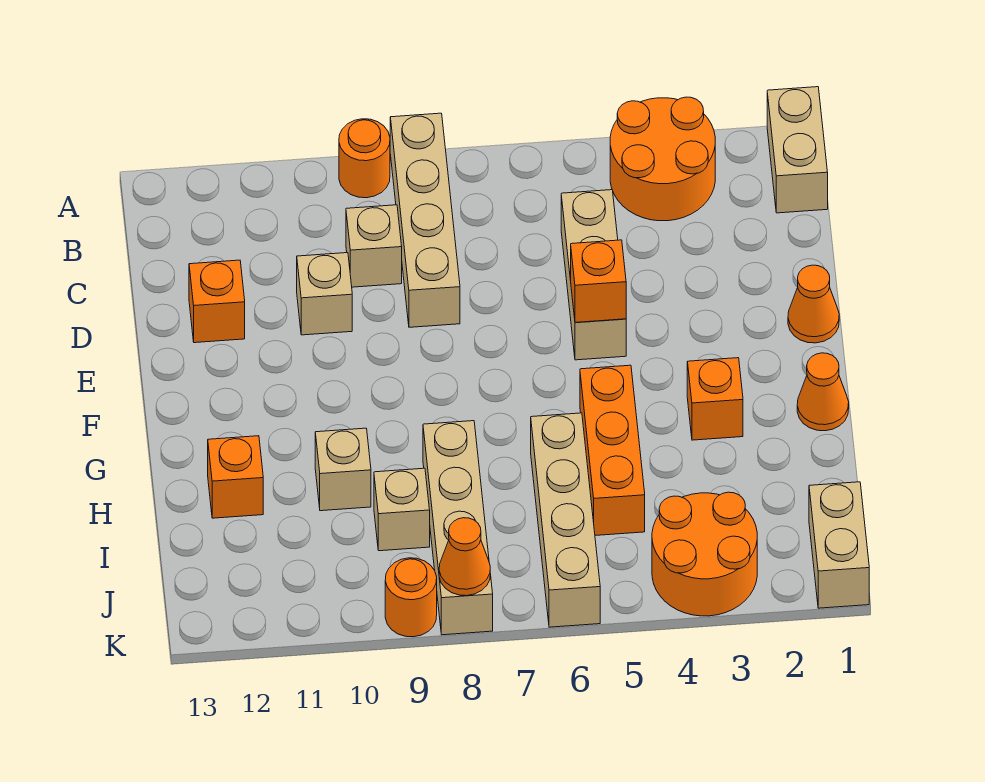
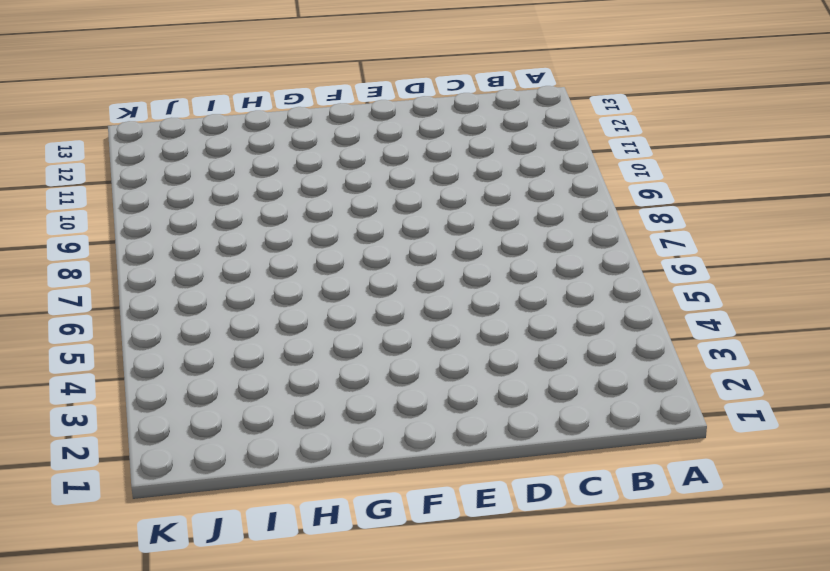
none -> tan 1x2 brick [767,87,828,213]
none -> orange 2x2 round brick [610,97,715,221]
none -> tan 1x4 brick [390,113,460,327]

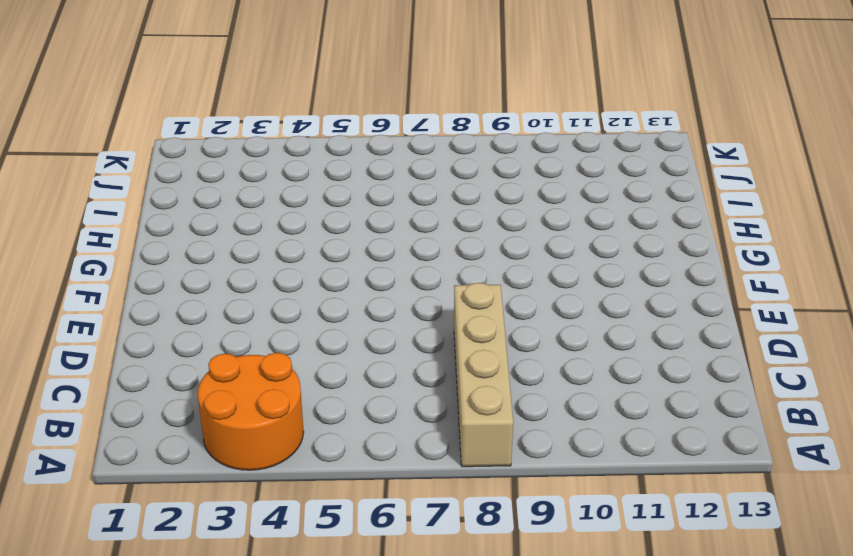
none -> tan 1x2 brick [767,87,828,213]
none -> orange 1x1 round brick [339,119,390,198]
none -> tan 1x3 brick [561,190,626,360]

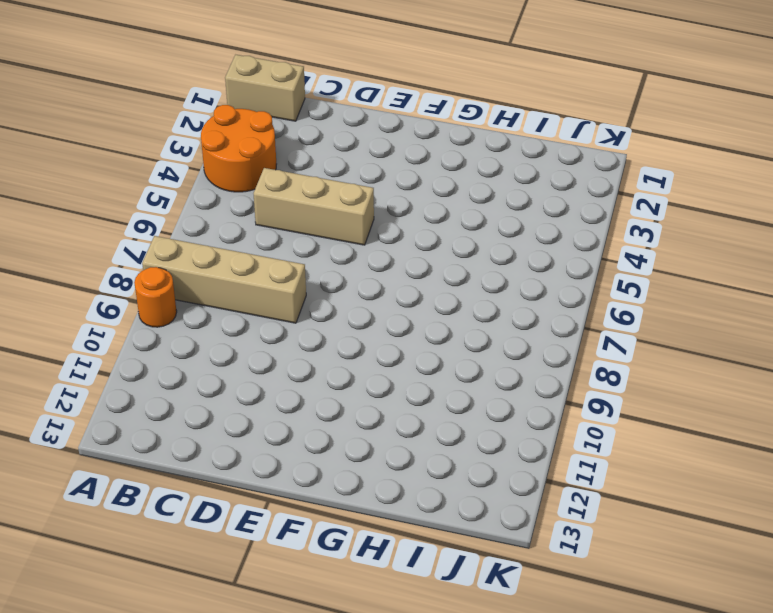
none -> tan 1x1 brick [346,205,402,287]
none -> tan 1x1 brick [297,253,352,335]
none -> orange 1x1 brick [189,260,245,343]

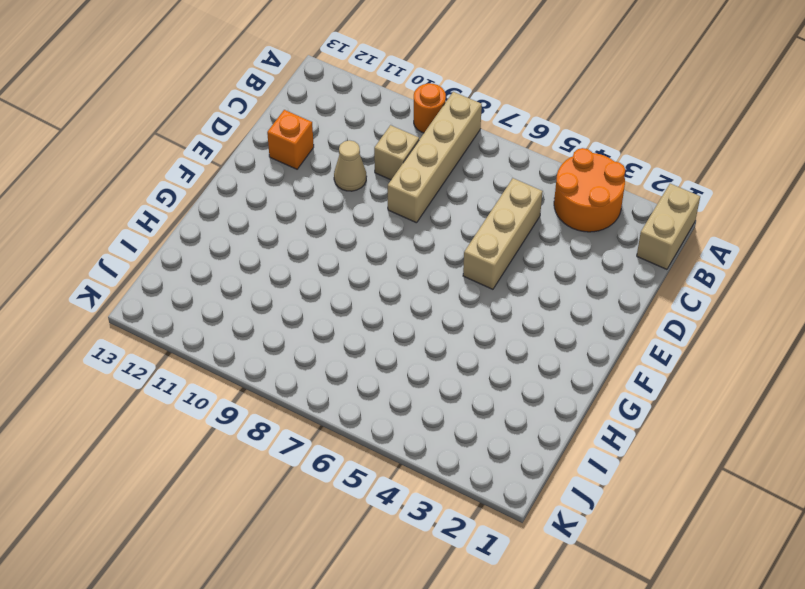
tan 1x1 cone [334,140,366,191] -> tan 1x1 brick [297,253,352,335]
none -> orange 1x1 cone [788,265,839,343]
none -> orange 1x1 cone [797,353,849,431]
none -> orange 1x1 brick [687,358,743,440]

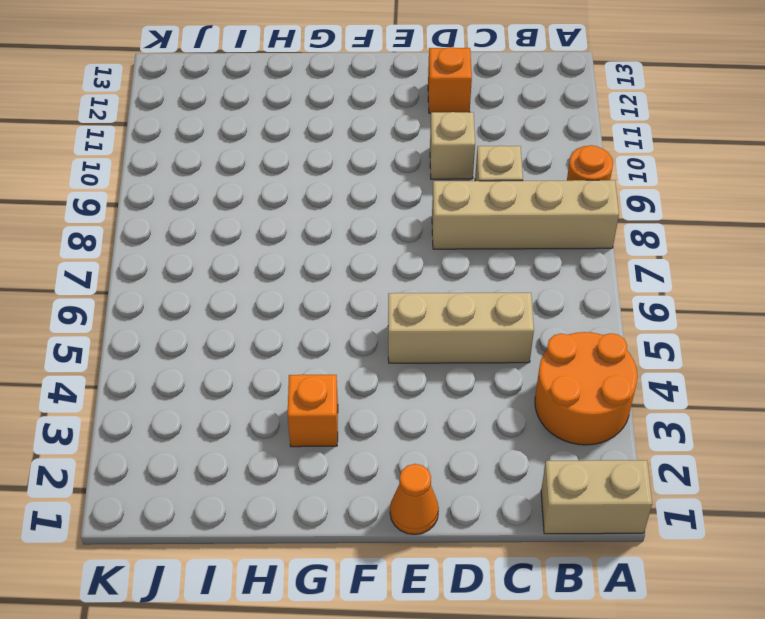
none -> orange 1x1 cone [797,353,849,431]
none -> orange 1x3 brick [580,365,645,536]
none -> tan 1x4 brick [531,413,600,627]

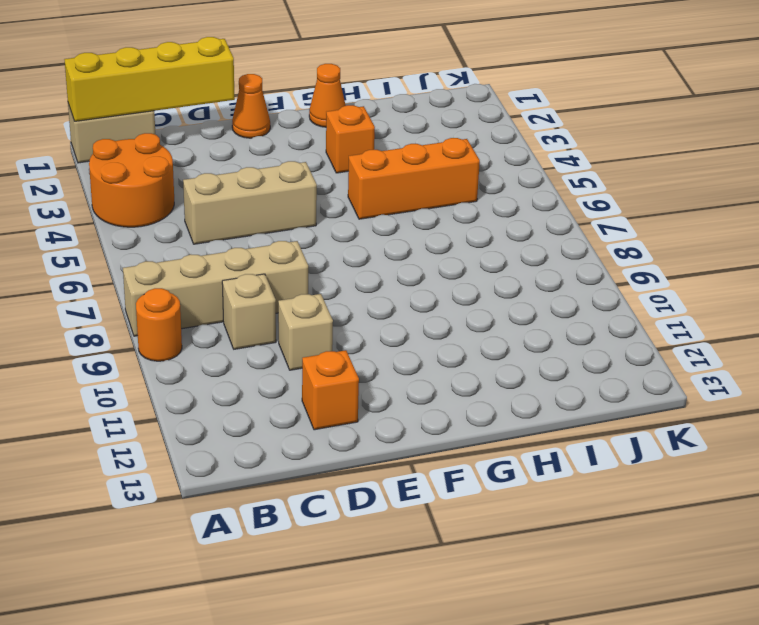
yellow 1x4 brick [64,37,235,121] -> none
none -> tan 1x4 brick [531,413,600,627]
none -> tan 1x4 brick [423,421,493,635]
none -> tan 1x1 brick [315,428,371,511]

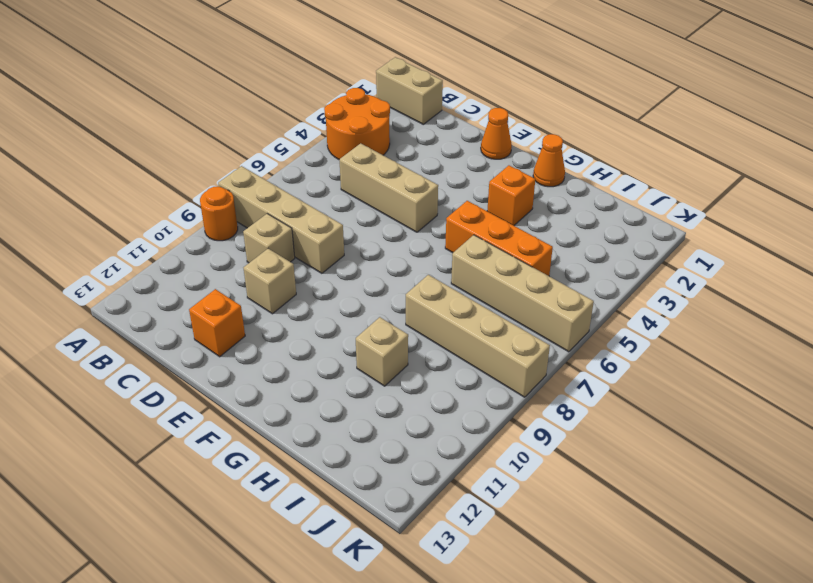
none -> orange 1x1 brick [208,436,263,518]
none -> tan 1x1 brick [374,468,430,551]
none -> tan 1x2 brick [809,482,869,608]

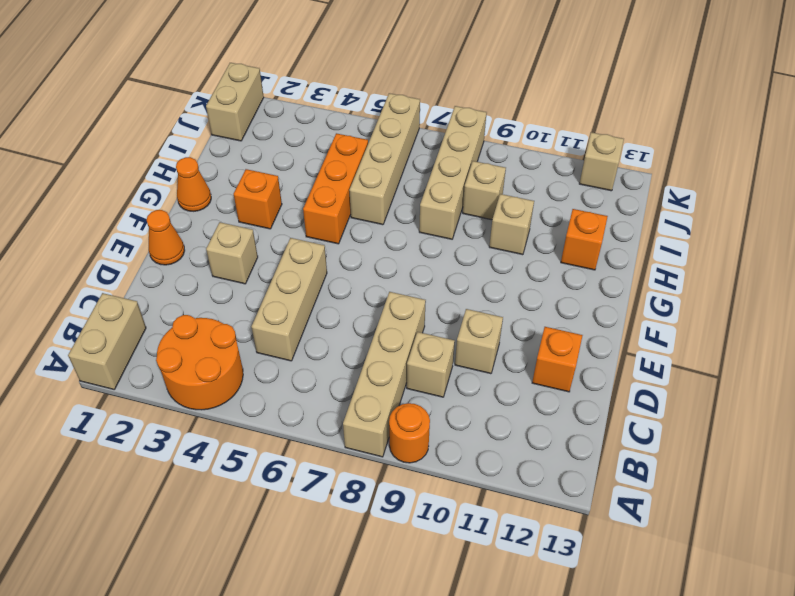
tan 1x1 brick [206,222,258,284] -> none
tan 1x1 brick [579,132,624,191] -> none
none -> orange 2x2 round brick [652,492,757,616]
none -> orange 1x1 round brick [385,558,437,637]
none -> orange 1x1 brick [571,240,626,322]

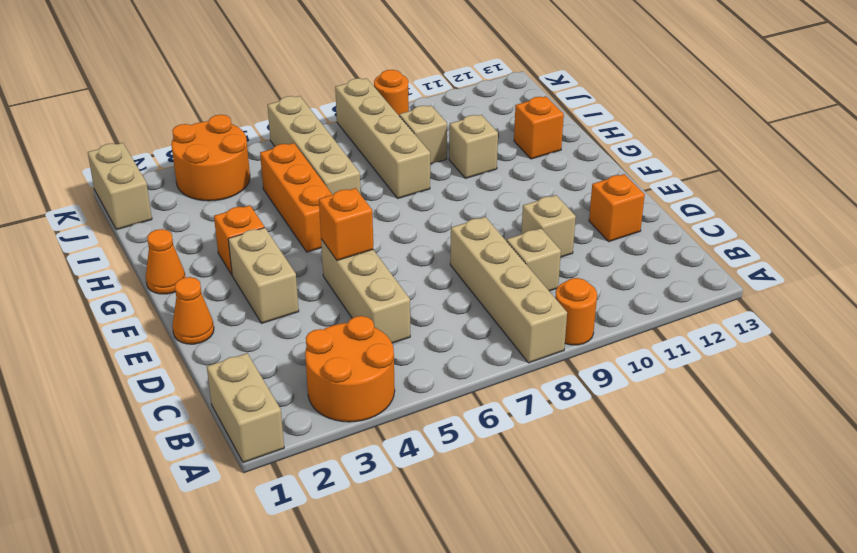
tan 1x2 brick [228,228,299,323] -> none
none -> orange 1x1 cone [439,518,490,596]

